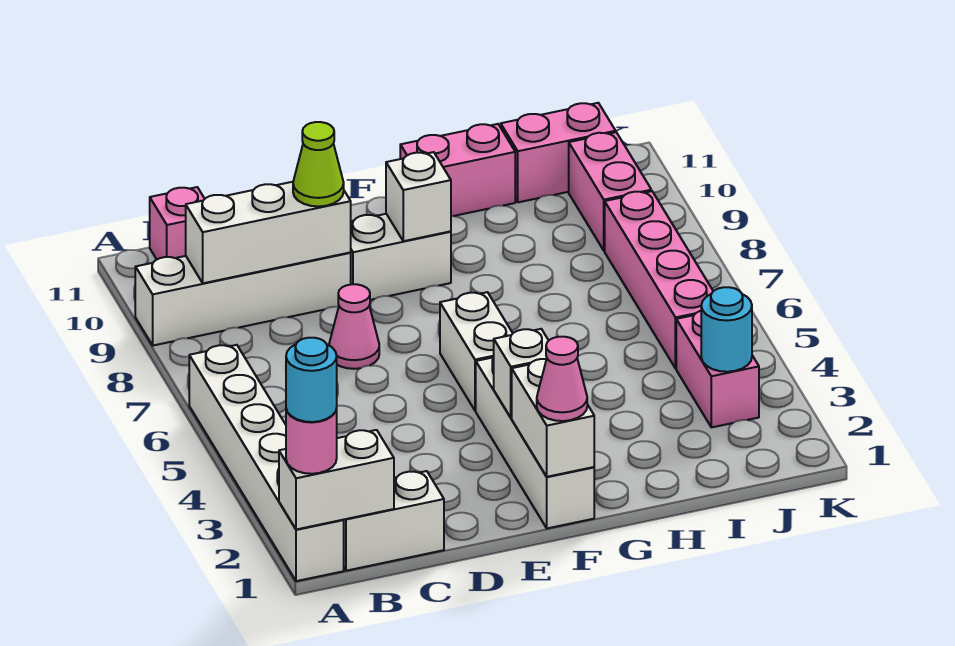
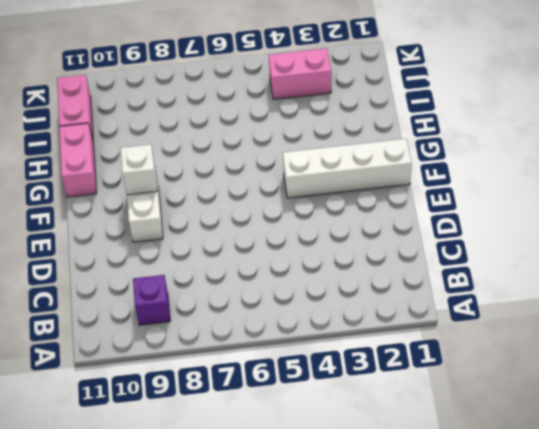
purple 1x1 brick [133,275,170,325] -> white 1x4 brick [135,253,351,345]
none -> white 1x6 brick [189,345,344,581]
none -> white 1x2 brick [344,471,444,571]
none -> pink 1x1 brick [150,187,204,259]

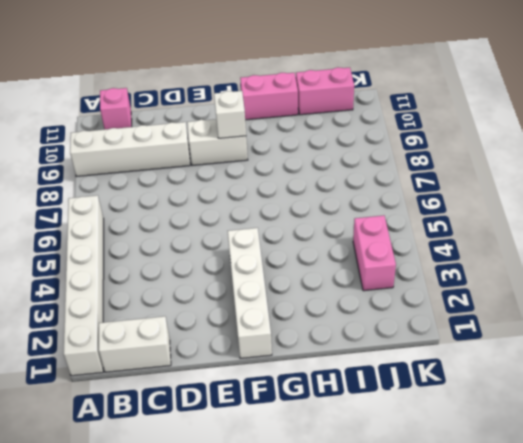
none -> pink 1x1 cone [329,284,379,369]
none -> white 1x2 brick [440,292,513,411]
none -> pink 1x4 brick [605,191,713,369]

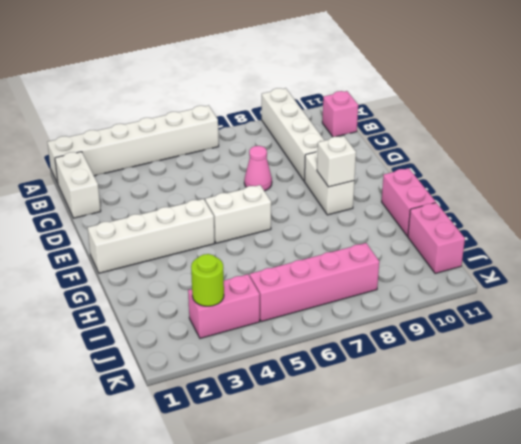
lime 1x1 round brick [191,254,224,306] -> cyan 1x1 round brick [701,287,752,372]
none -> pink 1x2 brick [569,132,651,251]
none -> white 1x2 brick [279,430,394,529]
none -> white 1x3 brick [186,182,351,283]

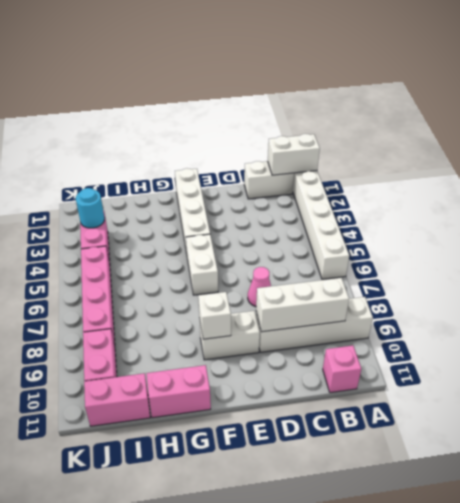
none -> white 1x2 brick [512,359,594,477]
none -> white 1x1 brick [493,329,549,418]
none -> pink 1x1 round brick [286,408,337,474]

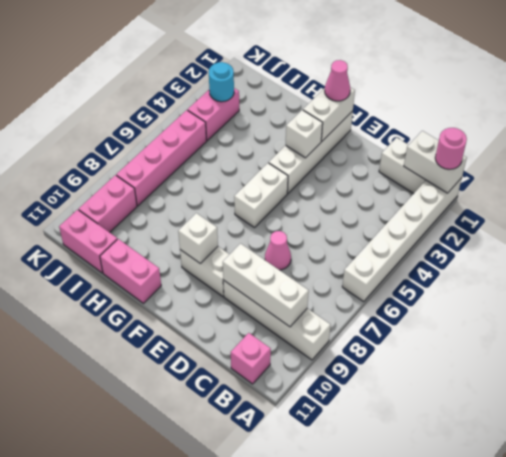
none -> lime 1x1 cone [293,122,344,206]
none -> cyan 1x1 round brick [286,338,337,422]

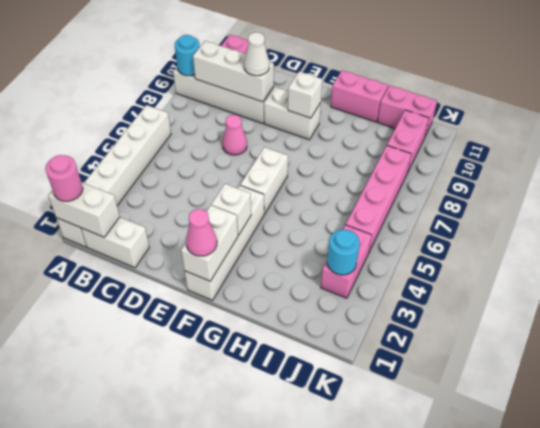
cyan 1x1 round brick [175,35,200,76] -> cyan 1x1 round brick moved to [286,338,337,422]
white 1x1 cone [244,32,269,76] -> lime 1x1 cone [293,122,344,206]

